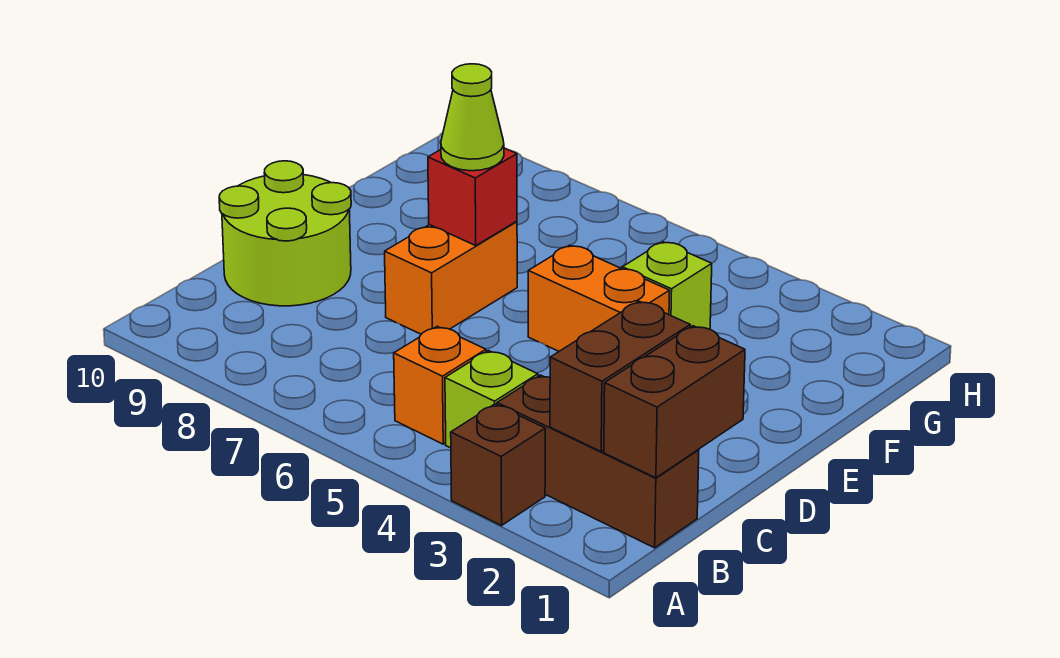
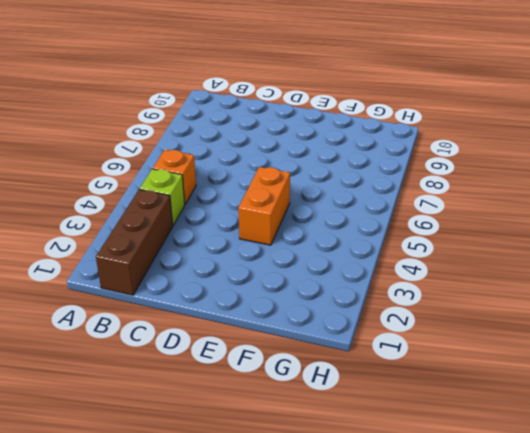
none -> brown 1x1 brick [451,404,545,525]
none -> lime 2x2 round brick [219,161,351,306]
none -> orange 1x2 brick [385,221,517,334]

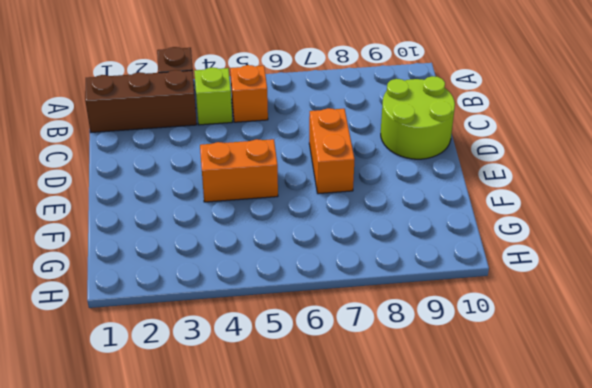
none -> lime 1x1 brick [622,242,712,329]
none -> brown 1x2 brick [604,326,745,478]
none -> brown 1x2 brick [550,301,690,451]

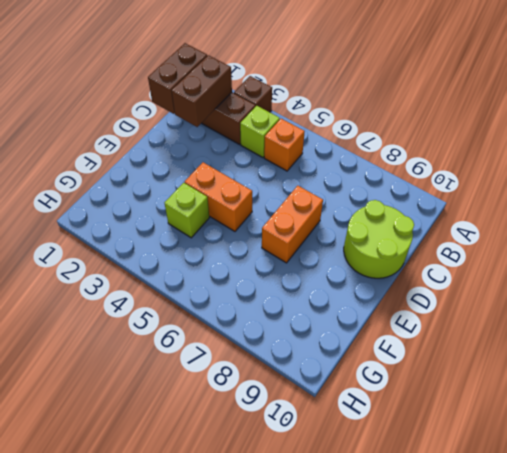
none -> red 1x1 brick [428,148,517,245]
none -> lime 1x1 cone [441,64,504,171]

